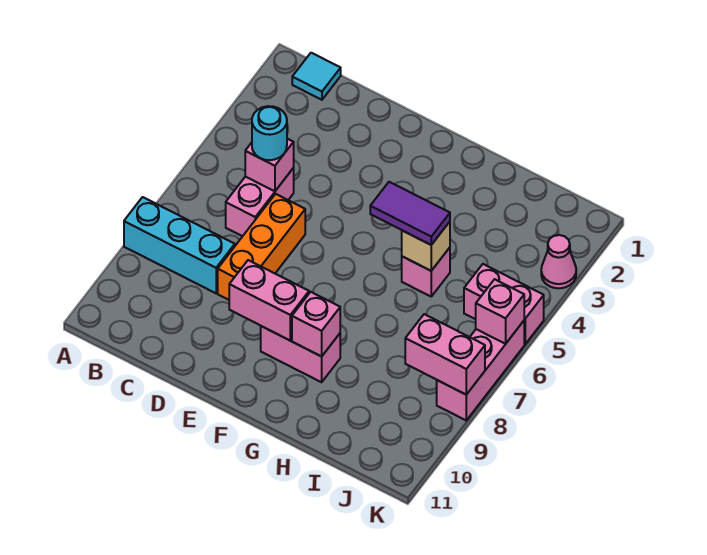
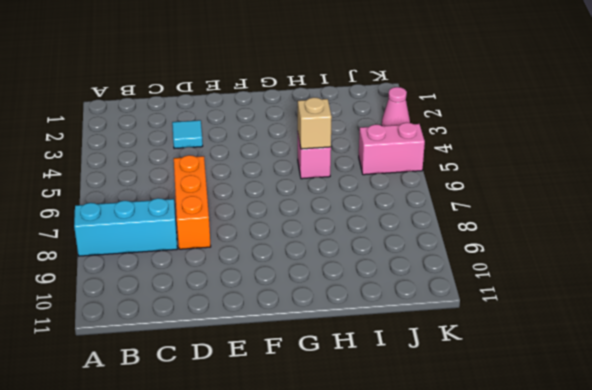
cyan 1x1 tile [172,120,203,149] -> cyan 1x1 tile moved to [292,53,341,100]
none -> pink 1x2 brick [226,168,294,236]
none -> pink 1x2 brick [261,326,340,382]
none -> pink 1x3 brick [437,321,524,420]

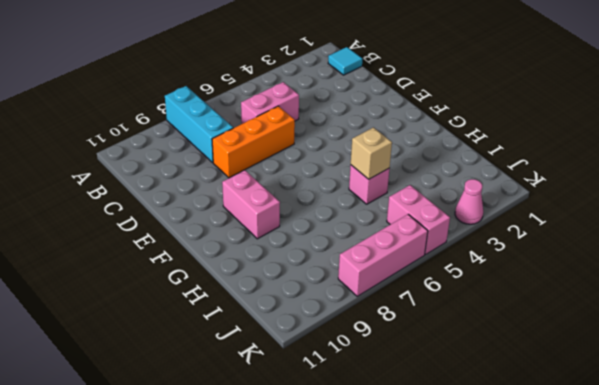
none -> pink 1x1 brick [245,139,294,191]
none -> pink 1x2 brick [229,260,309,340]
none -> pink 1x1 brick [292,292,340,356]

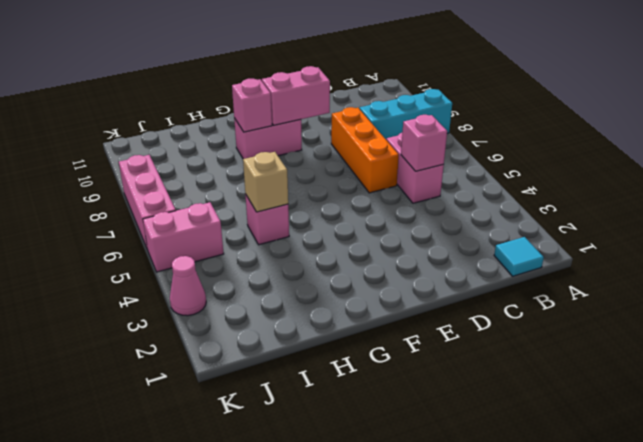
none -> pink 1x2 brick [405,314,485,395]
none -> pink 1x1 brick [476,279,524,344]
none -> cyan 1x1 round brick [252,106,287,160]

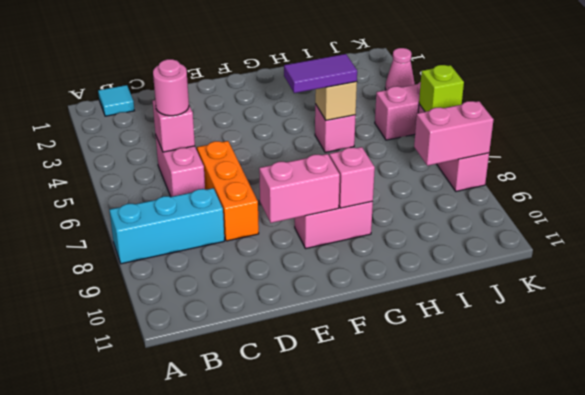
pink 1x1 round brick [153,59,189,116] -> cyan 1x1 round brick [252,106,287,160]
lime 1x1 brick [419,65,464,112] -> pink 1x1 brick [476,279,524,344]

